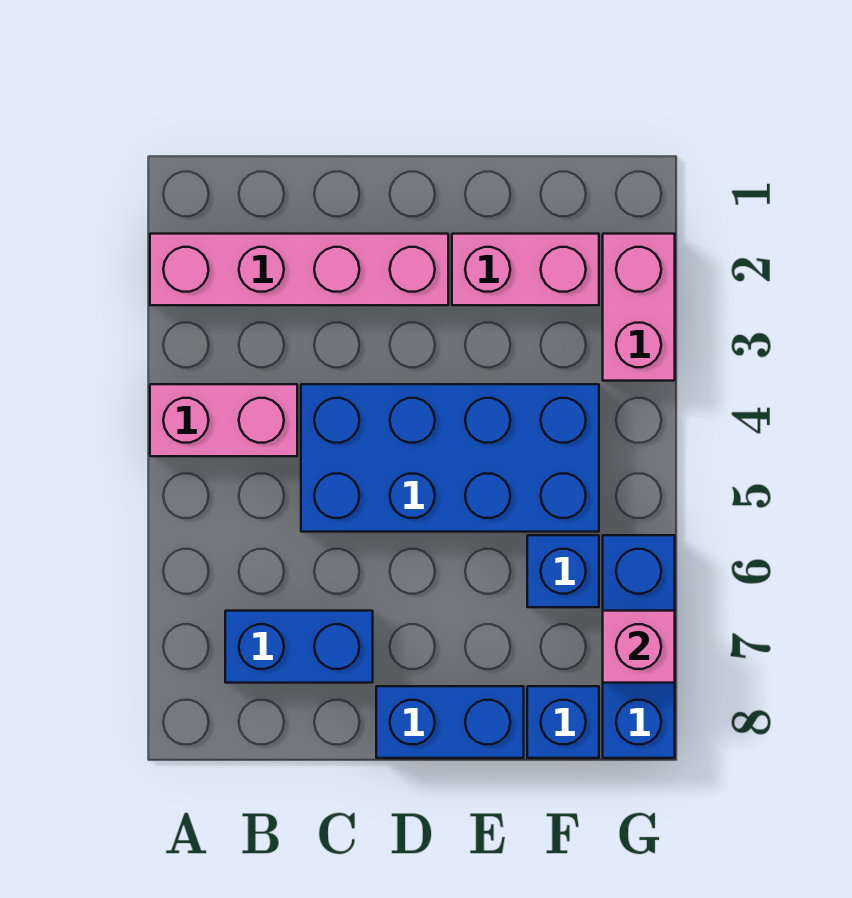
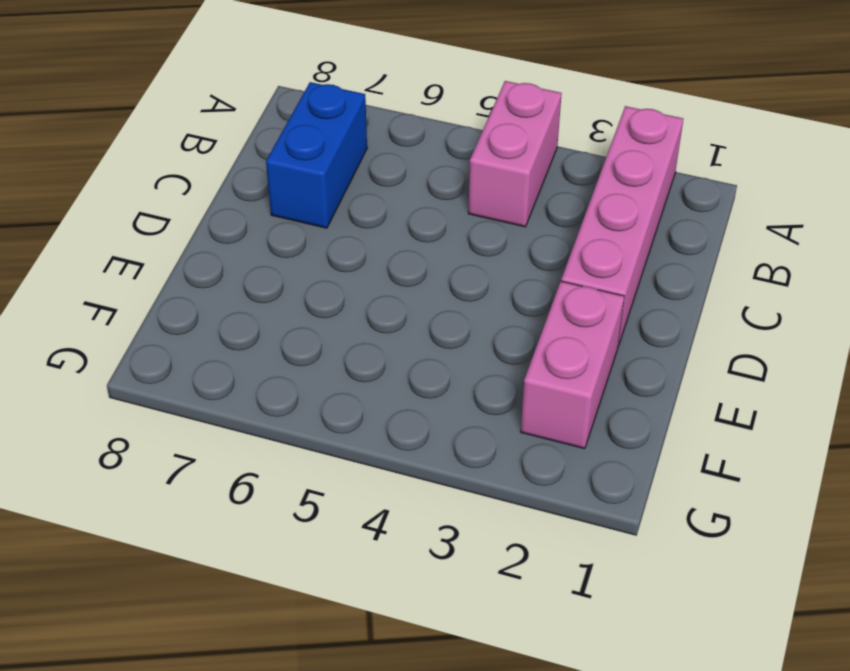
none -> blue 2x4 brick [301,384,599,532]
none -> blue 1x2 brick [376,686,524,758]

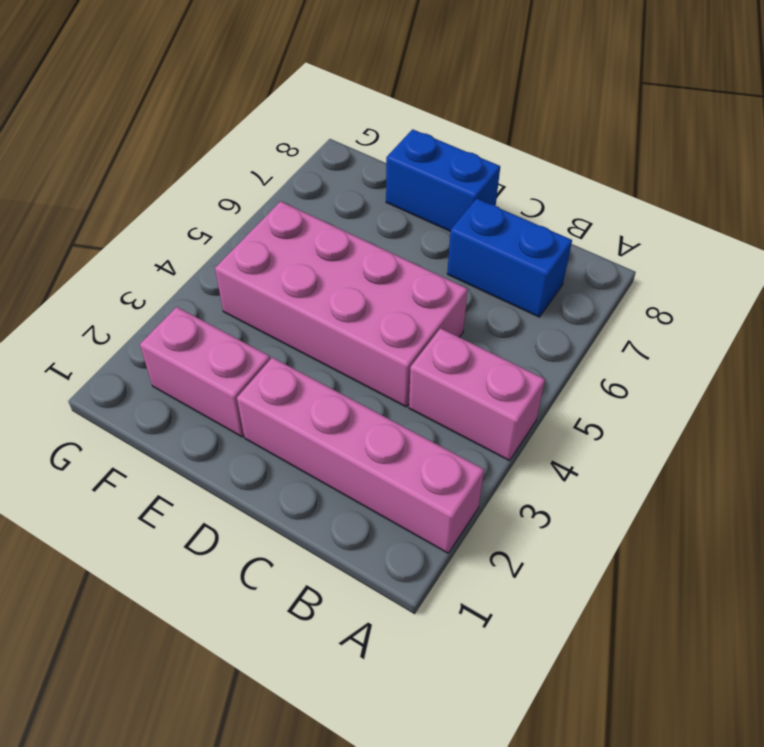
pink 2x4 brick [215,201,468,407] -> blue 2x4 brick [301,384,599,532]
none -> blue 1x1 brick [527,535,599,607]
none -> blue 1x1 brick [527,686,599,758]

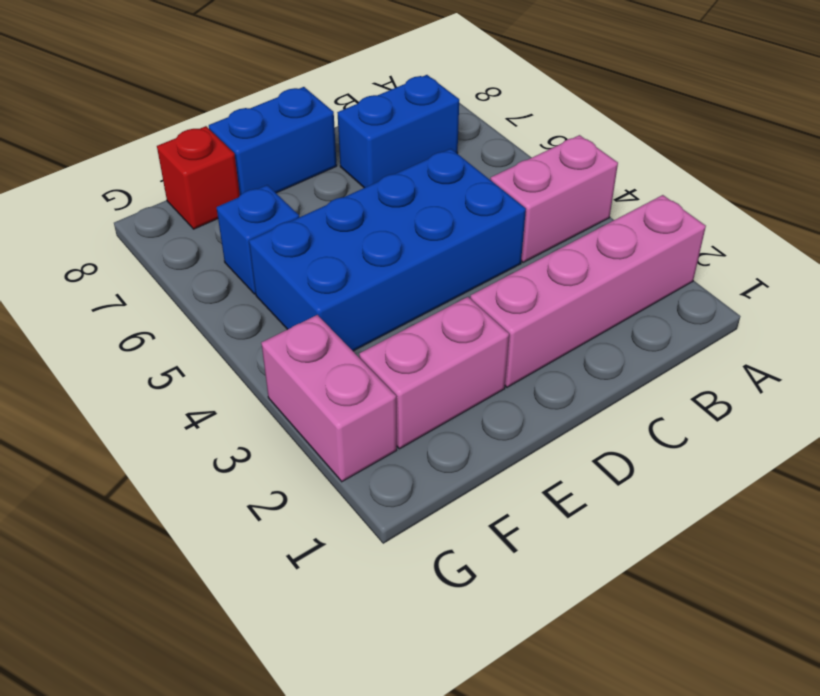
red 1x1 brick [157,126,240,229] -> blue 1x1 brick [527,686,599,758]
none -> blue 1x3 brick [603,535,675,758]
none -> pink 1x1 brick [603,611,675,683]

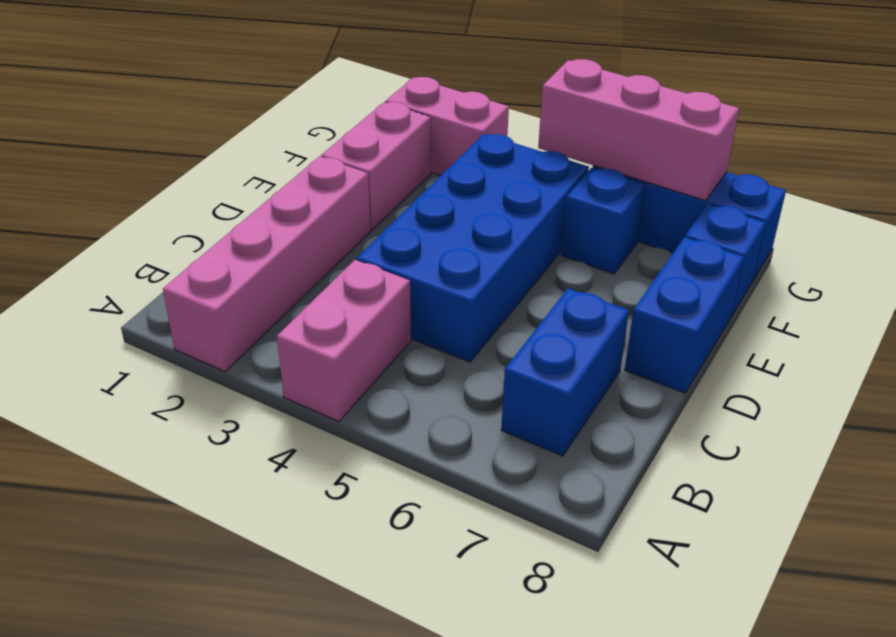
pink 1x3 brick [538,59,739,201] -> pink 1x1 brick [603,611,675,683]

